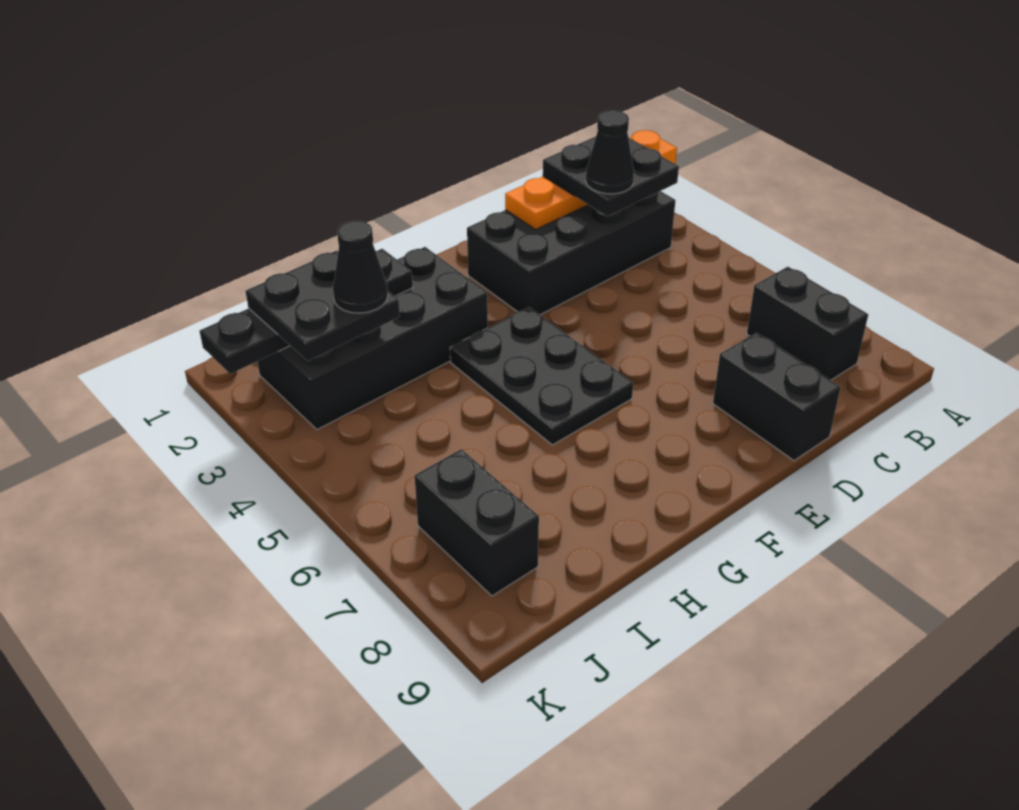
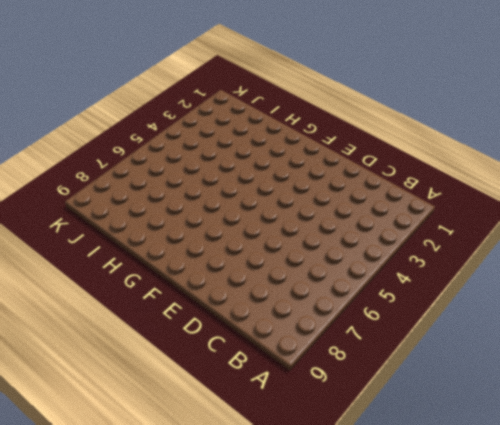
none -> black 2x4 brick [467,191,676,315]
none -> black 1x2 brick [747,267,868,380]
none -> black 1x2 brick [713,333,841,461]

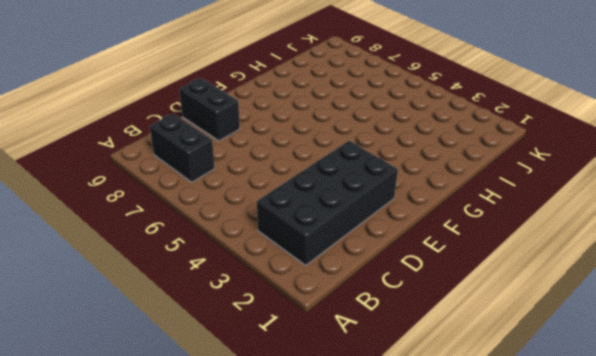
none -> black 2x3 plate [450,307,633,445]
none -> black 2x4 brick [257,247,488,430]
none -> black 1x2 brick [415,449,539,596]

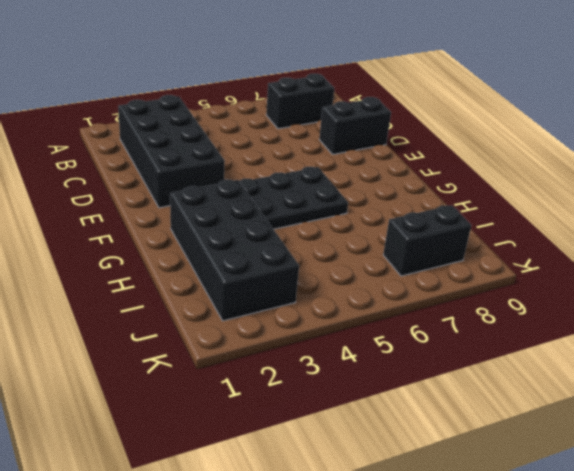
none -> orange 1x4 plate [505,130,677,230]
none -> black 1x4 plate [200,249,413,374]
none -> black 2x2 plate [543,137,679,216]

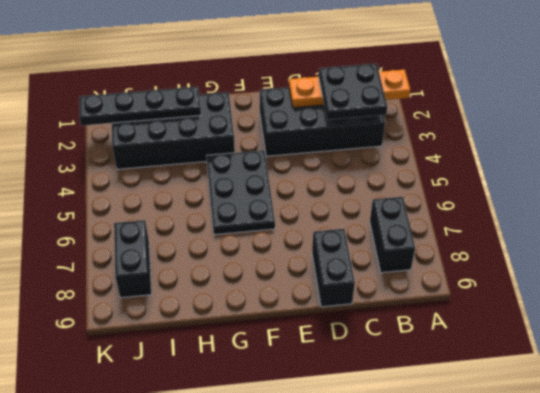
none -> black 2x2 plate [246,251,400,361]
none -> black 1x1 cone [586,111,634,194]
none -> black 1x1 cone [333,221,388,313]

